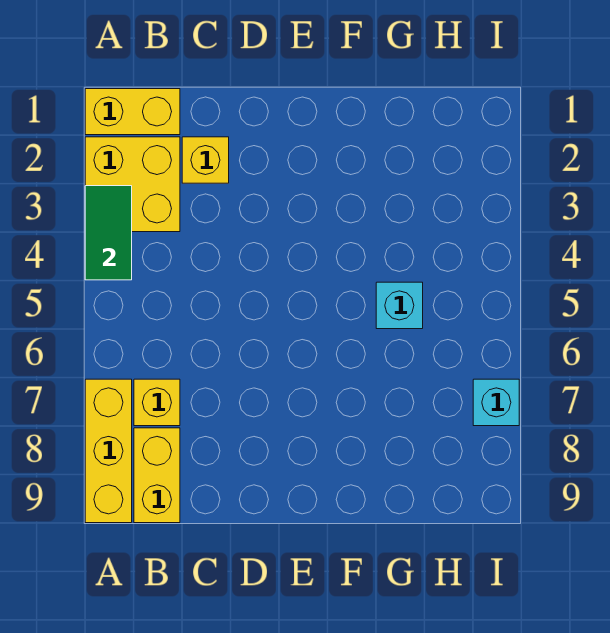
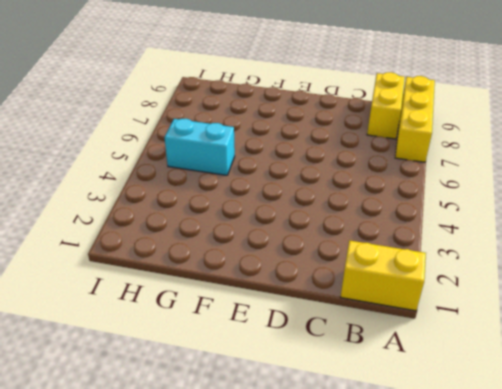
cyan 1x2 brick [164,119,235,175] -> cyan 1x1 brick [376,282,423,329]
none -> yellow 2x2 brick [85,137,180,232]
none -> yellow 1x1 brick [134,379,180,426]

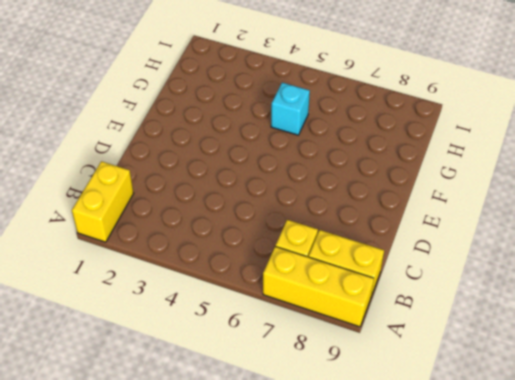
none -> yellow 2x2 brick [85,137,180,232]
none -> yellow 1x1 brick [182,137,229,183]

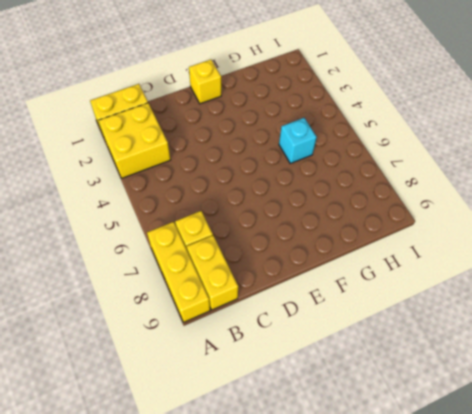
yellow 1x1 brick [189,60,221,104] -> yellow 1x1 brick moved to [182,137,229,183]
none -> cyan 1x1 brick [473,379,519,426]
none -> green 1x2 tile [85,186,132,280]

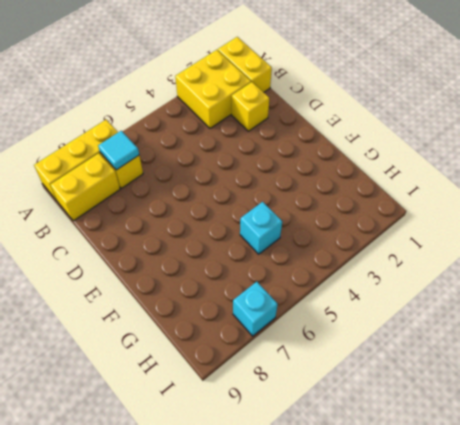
cyan 1x1 tile [98,131,139,170] -> none
none -> green 1x2 tile [85,186,132,280]

